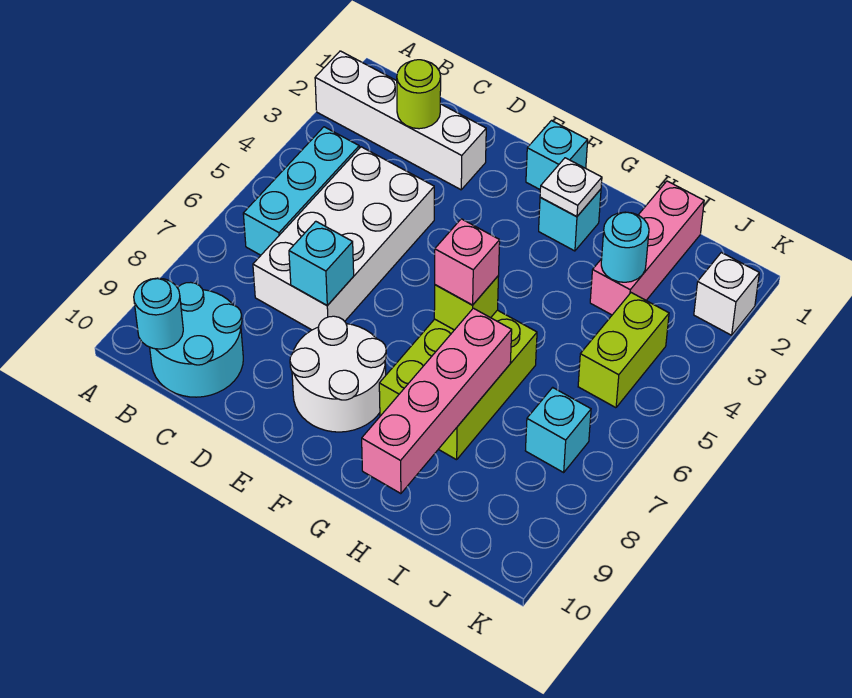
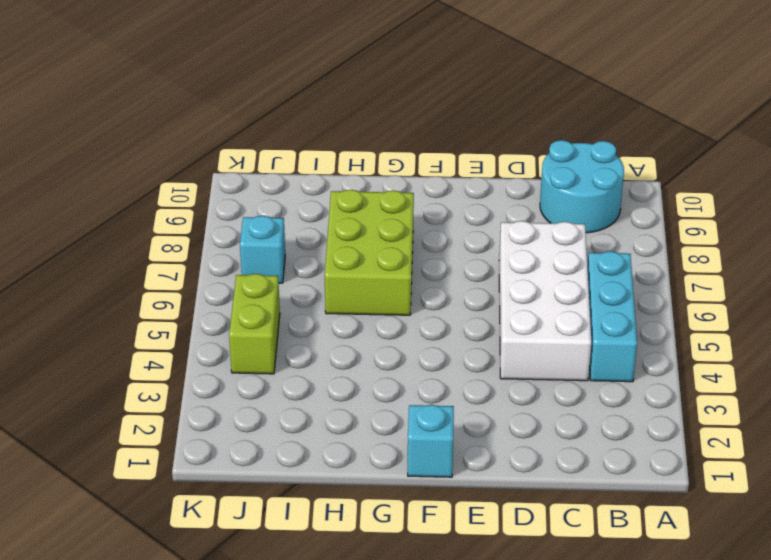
none -> white 1x4 brick [315,51,486,190]
none -> white 2x2 round brick [290,316,386,432]
none -> cyan 1x1 brick [539,189,601,251]

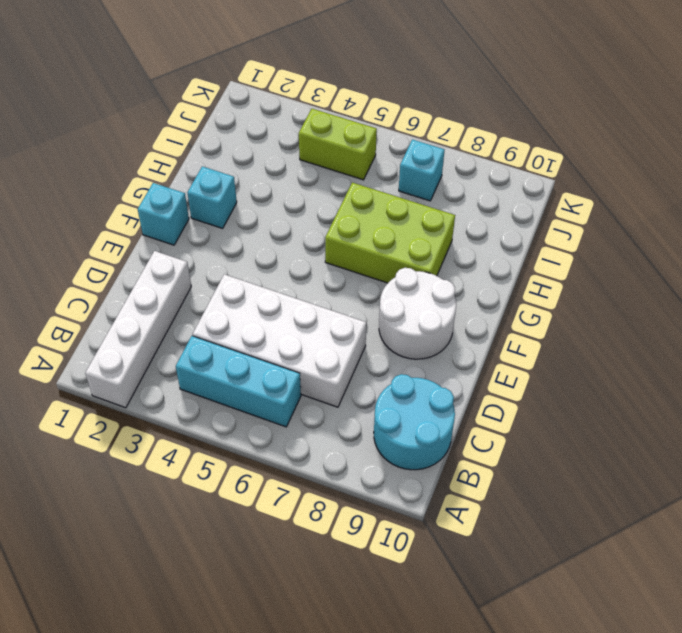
none -> pink 1x3 brick [590,181,704,315]
none -> white 1x1 brick [694,252,759,335]
none -> cyan 1x1 round brick [134,278,183,349]

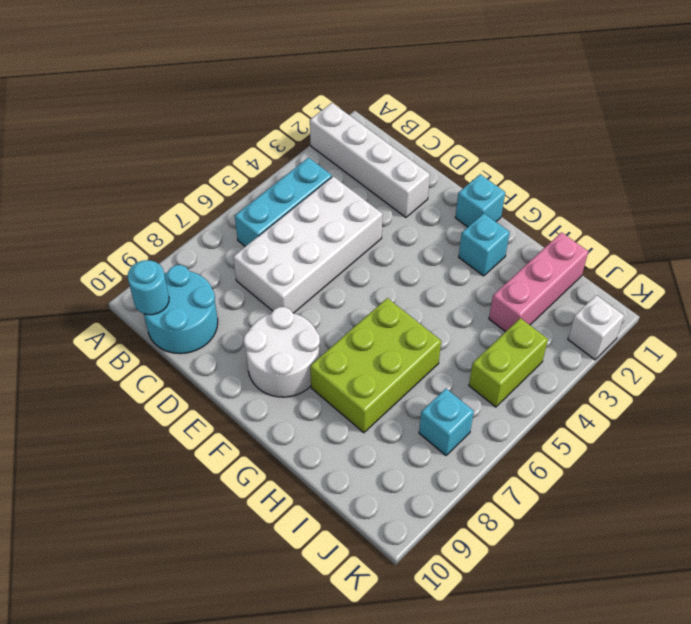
none -> lime 1x1 round brick [397,60,441,129]
none -> cyan 1x1 brick [289,221,354,305]
none -> white 1x1 plate [540,158,602,216]

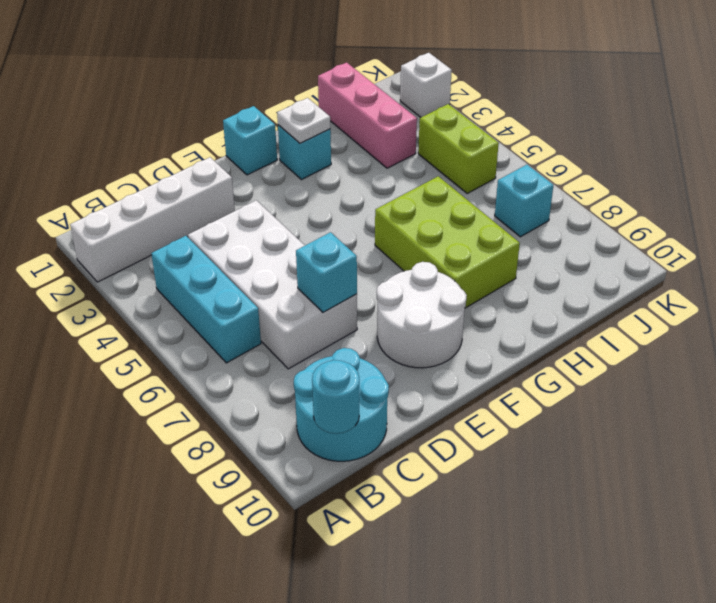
none -> lime 1x1 round brick [397,60,441,129]
none -> lime 1x1 brick [434,276,499,330]
none -> pink 1x4 brick [362,308,512,494]

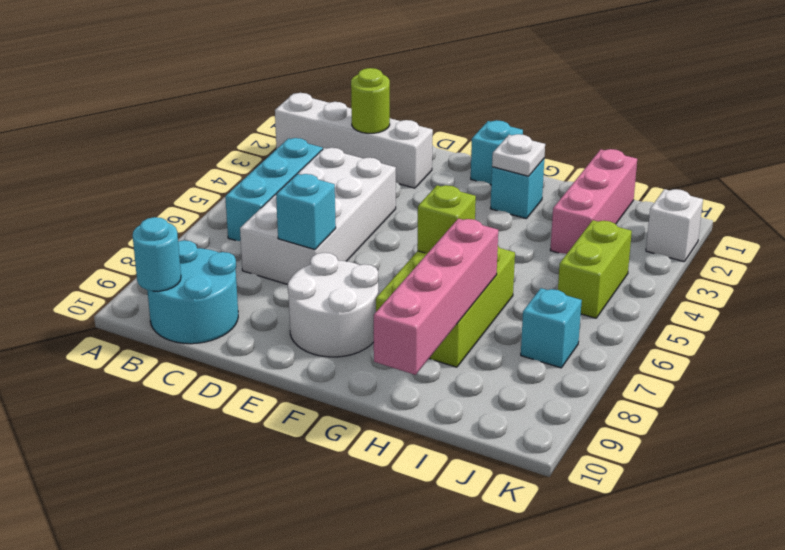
none -> cyan 1x1 round brick [601,212,649,282]
none -> pink 1x1 brick [435,219,500,305]

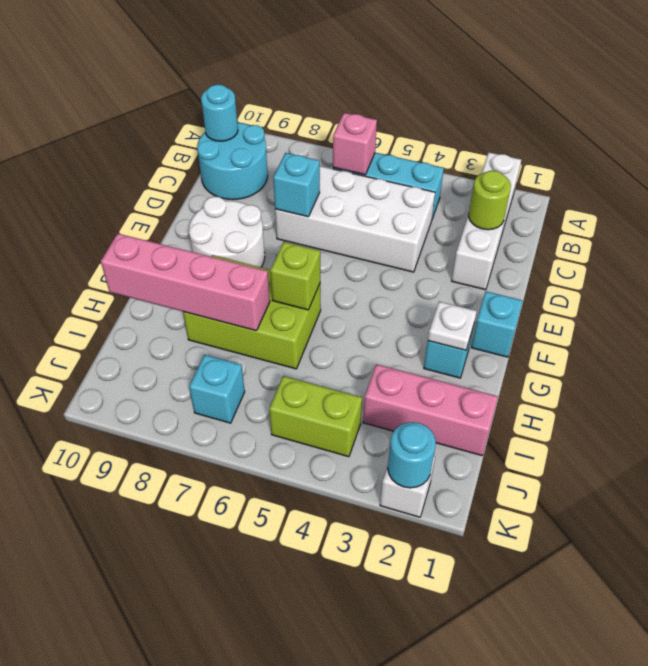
pink 1x1 brick [333,113,377,175] -> pink 1x1 brick moved to [435,219,500,305]
cyan 1x1 round brick [388,422,436,488] -> cyan 1x1 round brick moved to [601,212,649,282]

